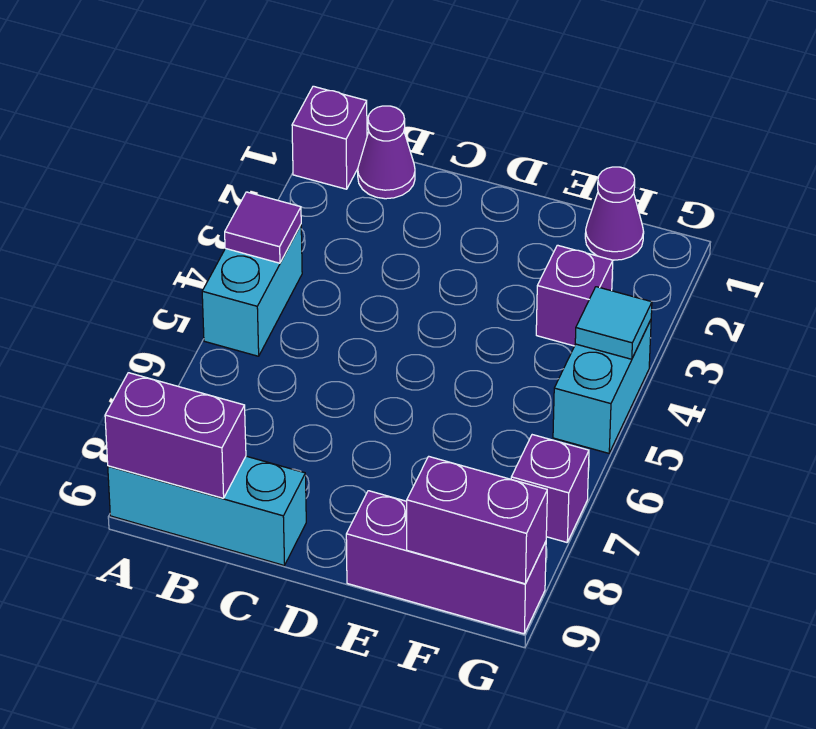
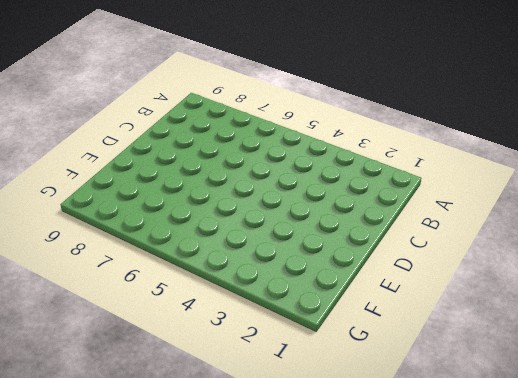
none -> purple 1x1 brick [292,86,367,189]
none -> cyan 1x2 brick [202,225,302,356]
none -> cyan 1x3 brick [108,456,306,565]

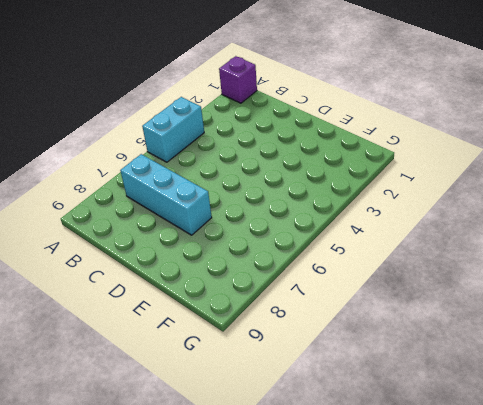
cyan 1x3 brick [120,154,212,235] -> cyan 1x3 brick moved to [108,456,306,565]
none -> purple 1x1 cone [358,106,415,199]
none -> purple 1x3 brick [346,491,546,634]
none -> purple 1x1 cone [585,167,644,260]

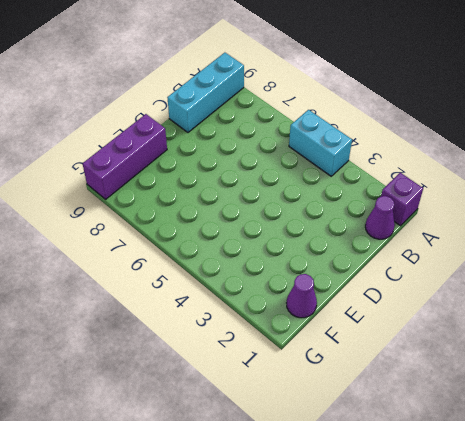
none -> purple 1x1 brick [536,245,613,346]
none -> cyan 1x2 brick [553,320,651,453]
none -> purple 1x1 brick [511,435,589,542]

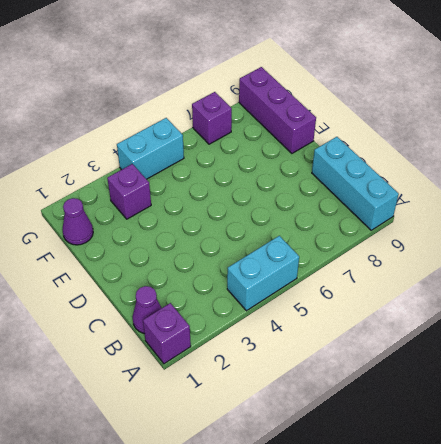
none -> purple 1x1 tile [225,192,301,263]
none -> purple 1x2 brick [105,373,246,498]
none -> purple 1x2 brick [407,456,547,584]

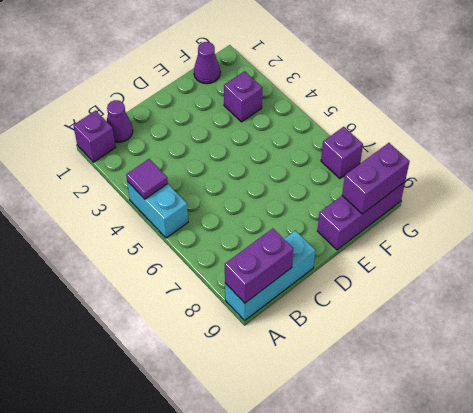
none -> cyan 1x2 brick [553,320,651,453]
none -> cyan 1x1 tile [575,287,652,359]

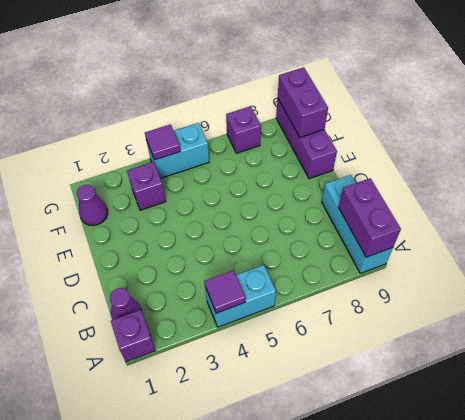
purple 1x1 tile [145,124,181,160] -> cyan 1x1 tile [575,287,652,359]

